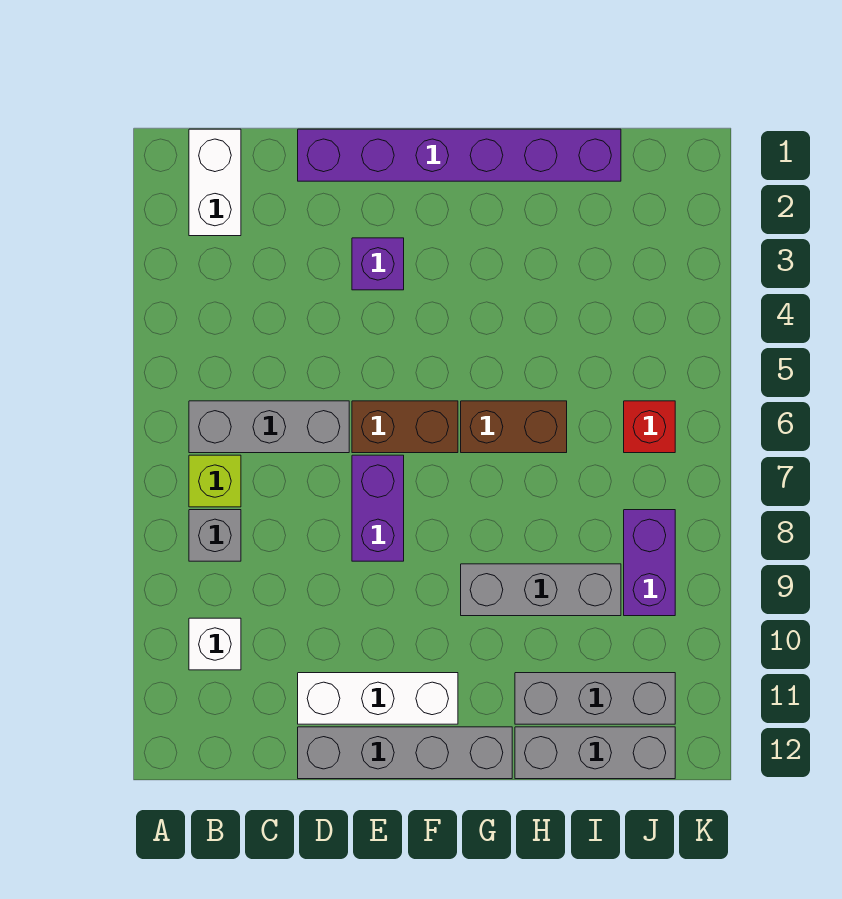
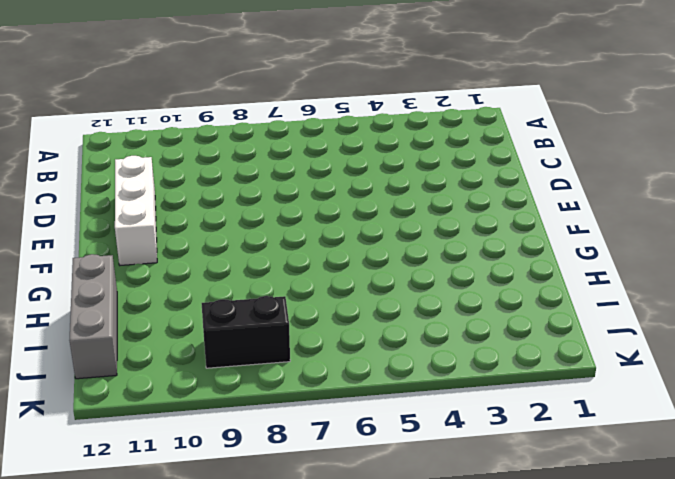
black 1x2 brick [202,296,290,368] -> purple 1x2 brick [624,510,675,616]
none -> white 1x2 brick [189,129,241,236]
none -> grey 1x3 brick [189,401,349,453]
none -> lime 1x1 brick [189,455,241,507]

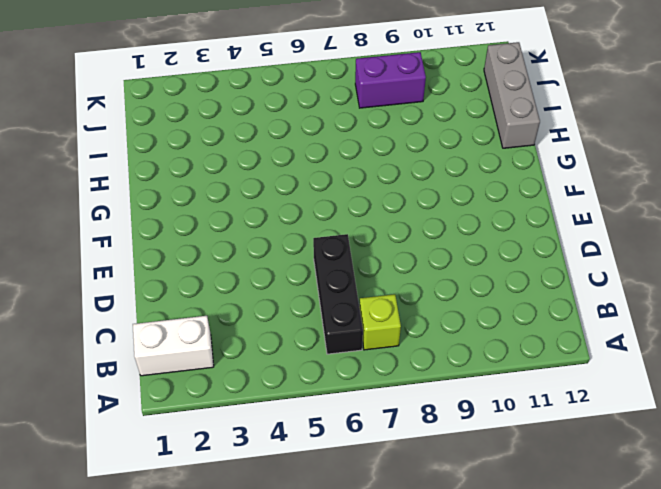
black 1x3 brick [313,234,363,354] -> grey 1x3 brick [189,401,349,453]
none -> grey 1x1 brick [189,510,241,561]
none -> white 1x1 brick [189,618,241,670]
none -> purple 1x6 brick [298,129,621,181]

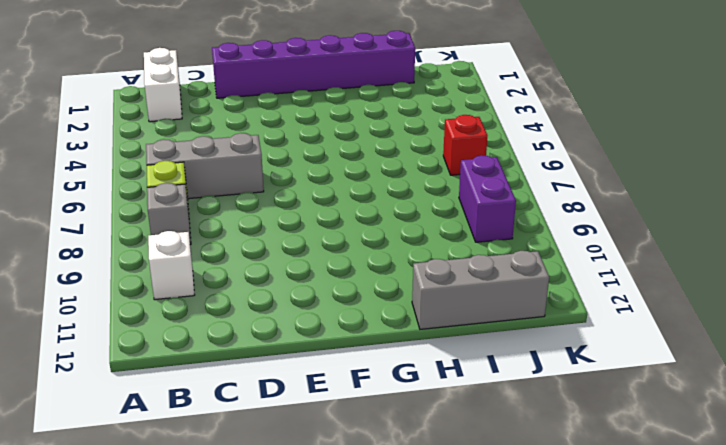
none -> white 1x3 brick [298,673,458,724]
none -> grey 1x4 brick [298,727,512,779]
none -> purple 1x1 brick [352,238,404,290]

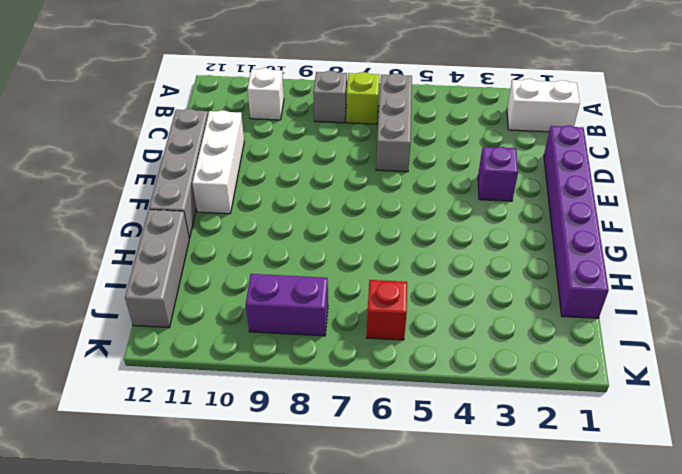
none -> brown 1x2 brick [352,401,458,453]
none -> purple 1x2 brick [352,455,404,561]
none -> brown 1x2 brick [461,401,567,453]

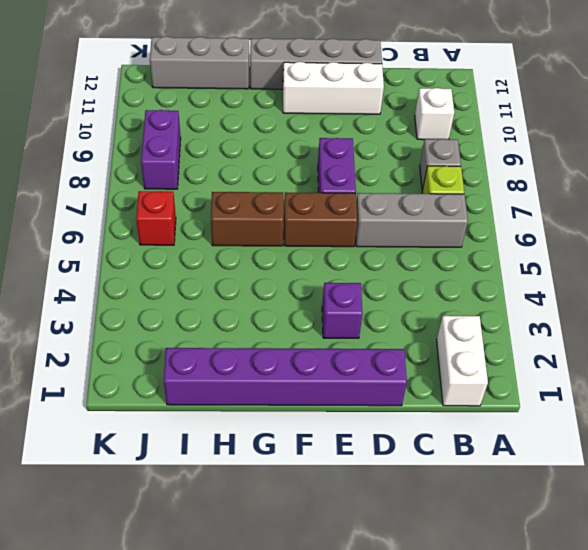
none -> grey 1x3 brick [461,564,621,616]
none -> grey 1x3 brick [515,673,675,724]

